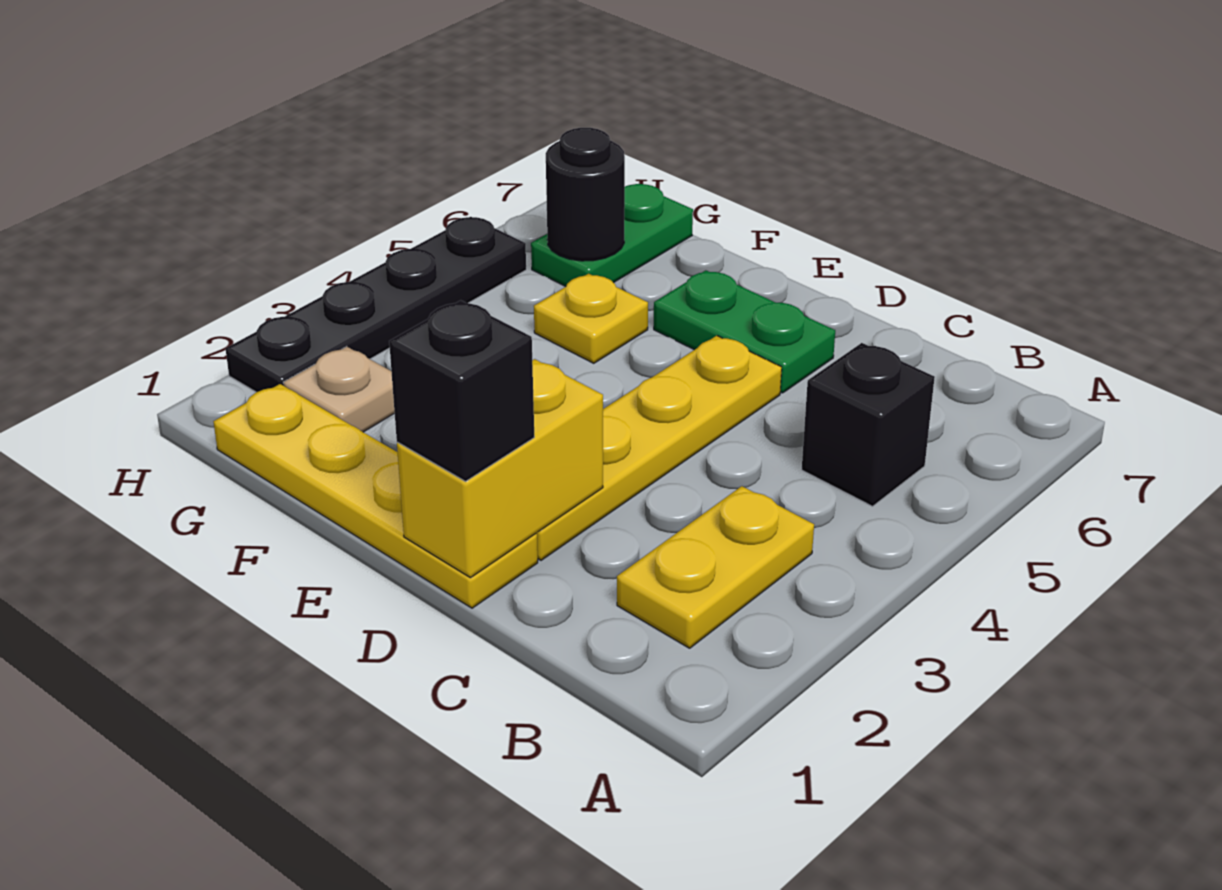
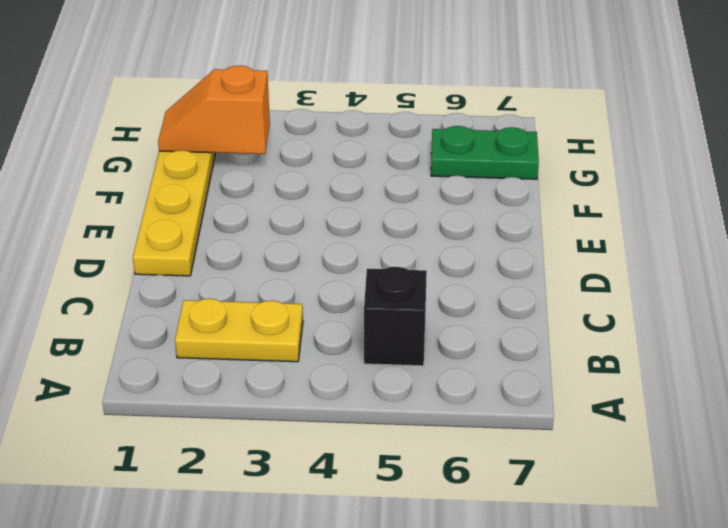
orange 1x2 slope [158,66,270,154] -> none
none -> yellow 1x4 plate [537,336,782,560]
none -> green 1x2 plate [654,270,835,393]
none -> yellow 1x1 plate [534,273,648,363]

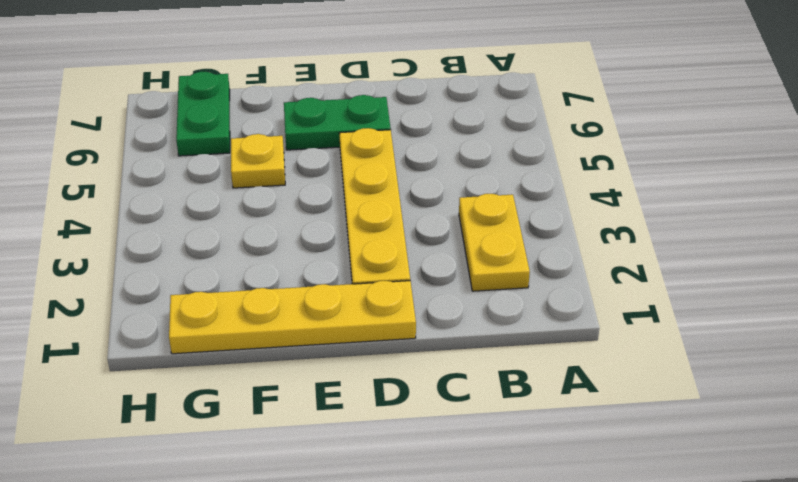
none -> black 1x1 brick [802,343,935,506]
none -> tan 1x1 plate [283,346,395,432]
none -> black 1x4 plate [226,217,526,392]

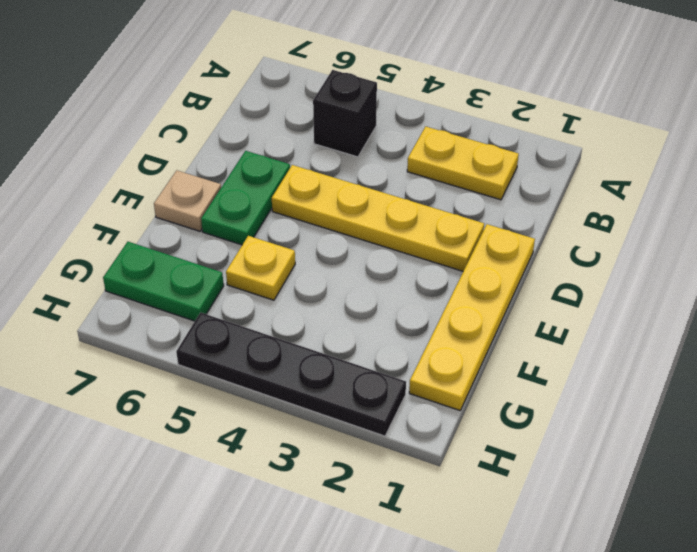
tan 1x1 plate [154,170,221,231] -> tan 1x1 plate moved to [283,346,395,432]
none -> yellow 1x2 brick [397,359,603,578]
none -> black 1x1 round brick [546,128,625,261]
none -> black 1x1 brick [389,300,534,481]

